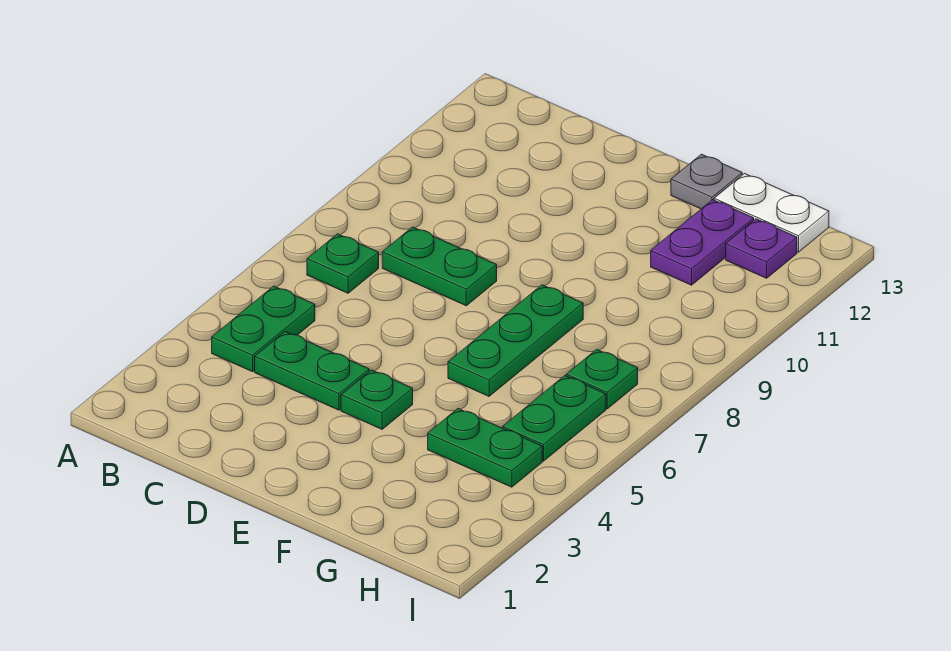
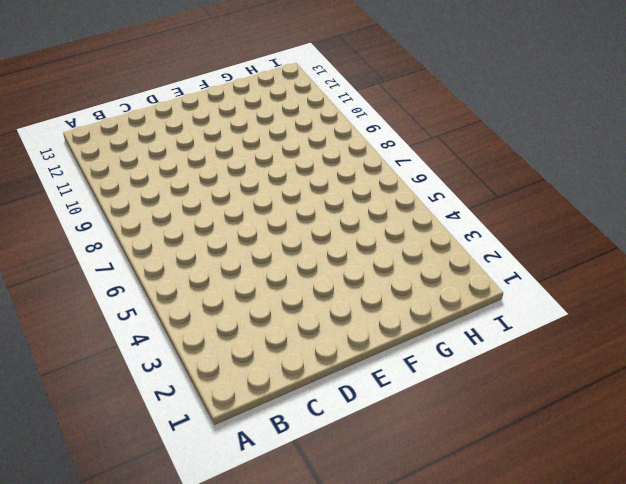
none -> green 1x2 plate [212,286,315,372]
none -> green 1x1 plate [307,234,379,293]
none -> green 1x2 plate [255,332,369,410]

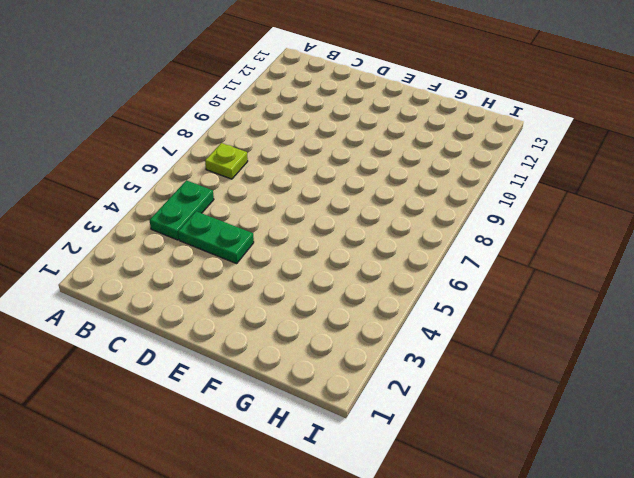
lime 1x1 plate [205,143,248,179] -> green 1x1 plate [307,234,379,293]
none -> green 1x2 plate [382,227,497,306]
none -> green 1x1 plate [341,370,413,429]
none -> green 1x3 plate [448,285,583,396]

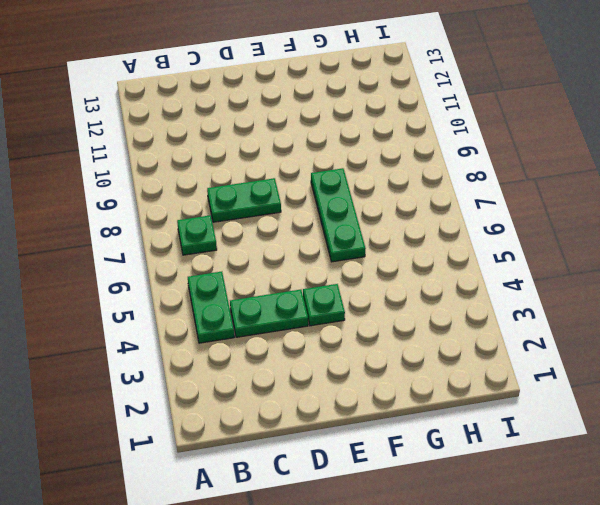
none -> grey 1x1 plate [671,154,742,209]
none -> green 1x2 plate [428,409,542,487]
none -> purple 1x2 plate [651,200,754,285]

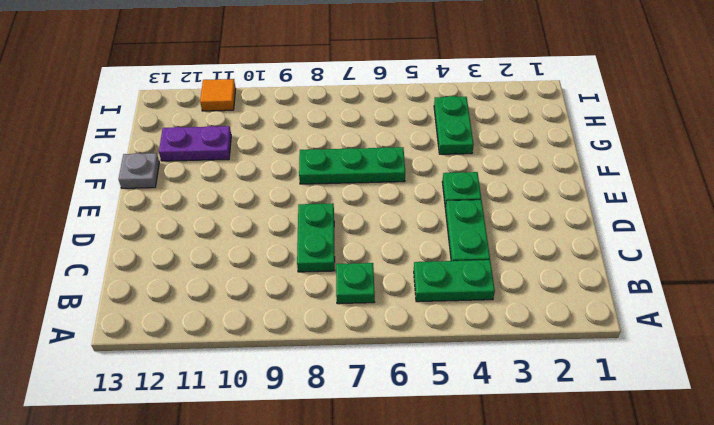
orange 1x1 tile [200,79,236,111] -> none
none -> white 1x2 plate [714,174,829,252]
none -> green 1x2 plate [503,376,606,461]
none -> green 1x1 plate [566,349,638,409]

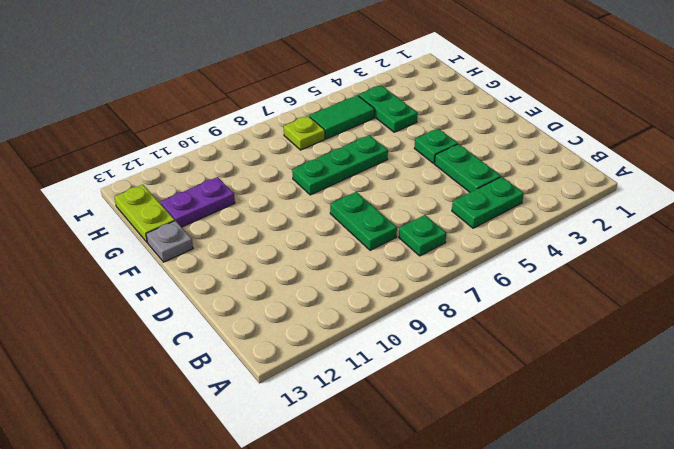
lime 1x2 plate [114,185,175,242] -> white 1x2 plate [714,174,829,252]
green 1x2 tile [309,95,375,139] -> green 1x2 plate [503,376,606,461]
lime 1x1 plate [284,116,325,150] -> green 1x1 plate [566,349,638,409]
none -> purple 1x1 plate [726,219,797,278]

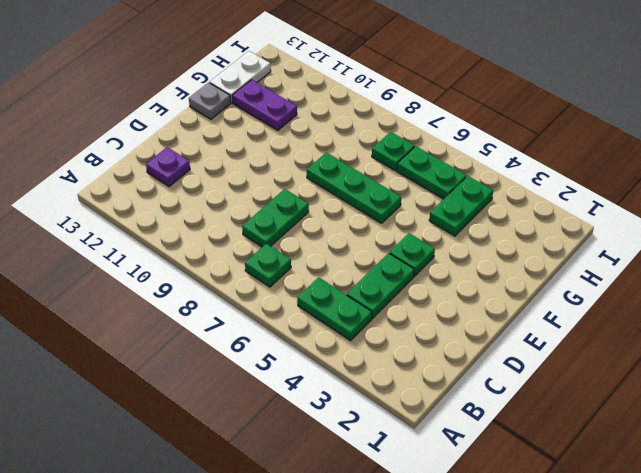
purple 1x1 plate [146,147,190,187] -> purple 1x1 plate moved to [726,219,797,278]

